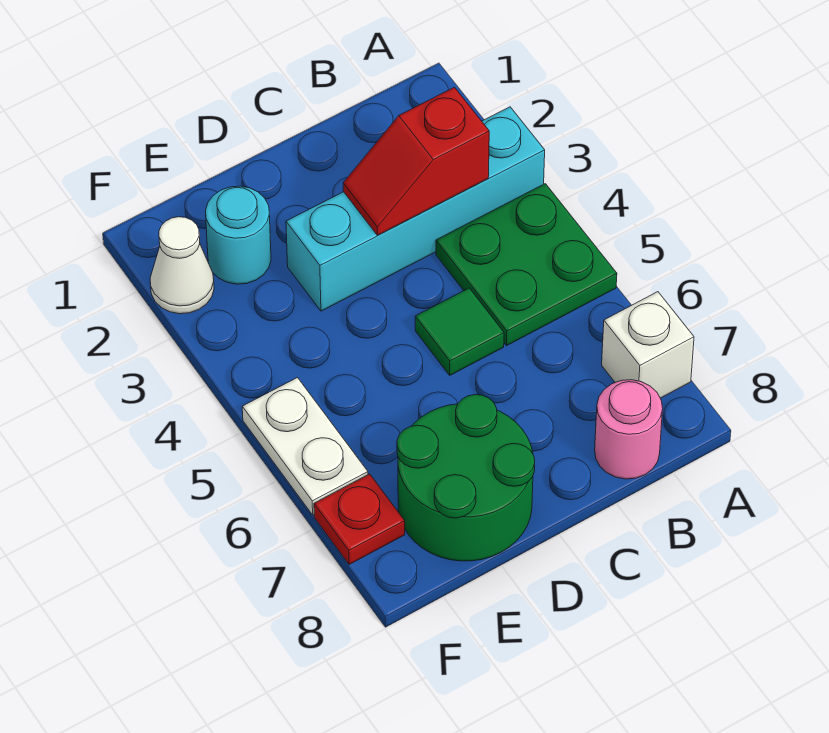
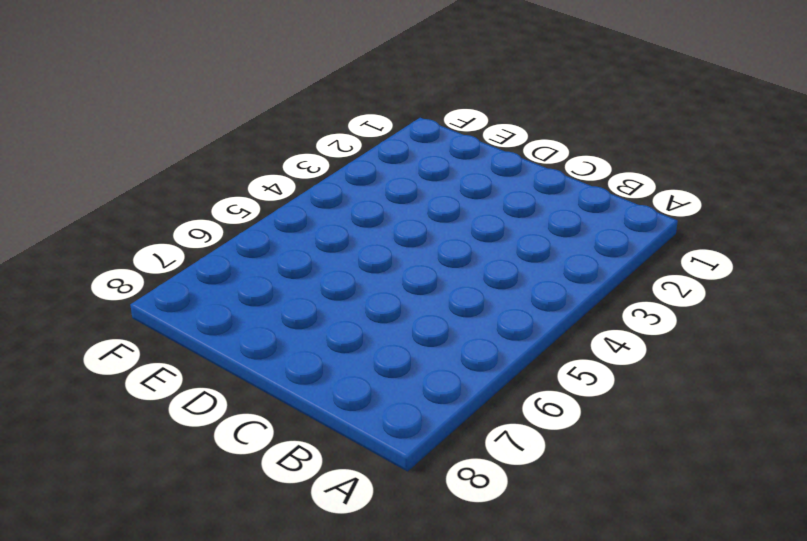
none -> cyan 1x4 brick [286,107,545,311]
none -> green 2x2 plate [436,184,617,346]

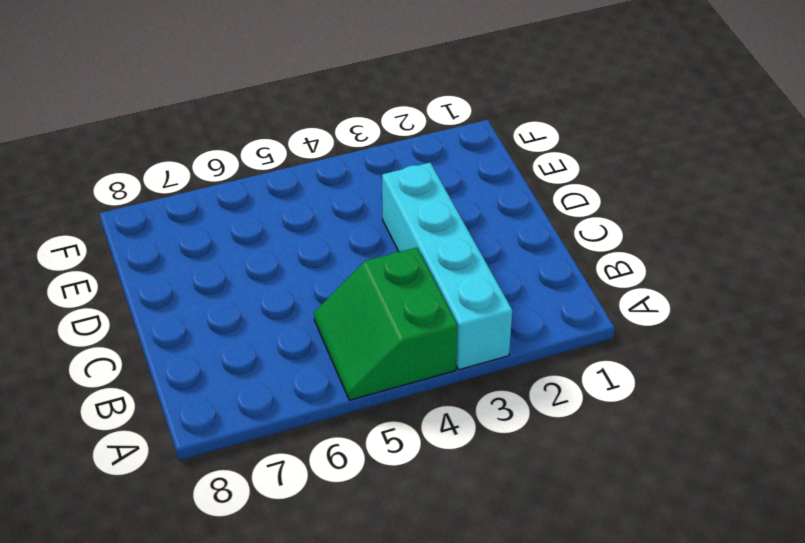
green 2x2 slope [314,248,458,400] -> green 2x2 plate [436,184,617,346]
none -> white 1x1 brick [602,292,694,398]
none -> pink 1x1 round brick [595,380,663,479]

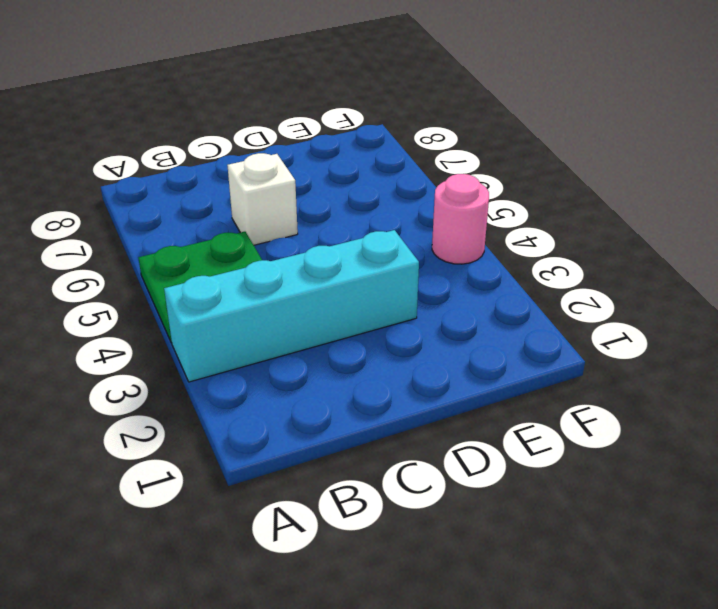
white 1x1 brick [227,153,298,245] -> white 1x1 brick moved to [602,292,694,398]
pink 1x1 round brick [432,174,489,264] -> pink 1x1 round brick moved to [595,380,663,479]
none -> green 1x1 tile [415,288,504,375]
none -> green 2x2 round brick [397,395,535,561]

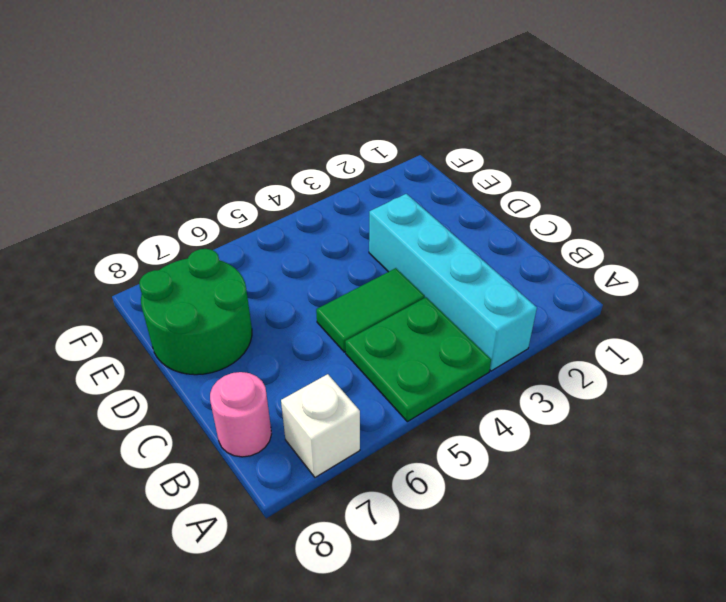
green 1x2 tile [316,268,425,352] -> green 1x1 tile [415,288,504,375]
none -> cyan 1x1 round brick [205,186,271,284]
none -> white 1x1 cone [150,217,214,314]

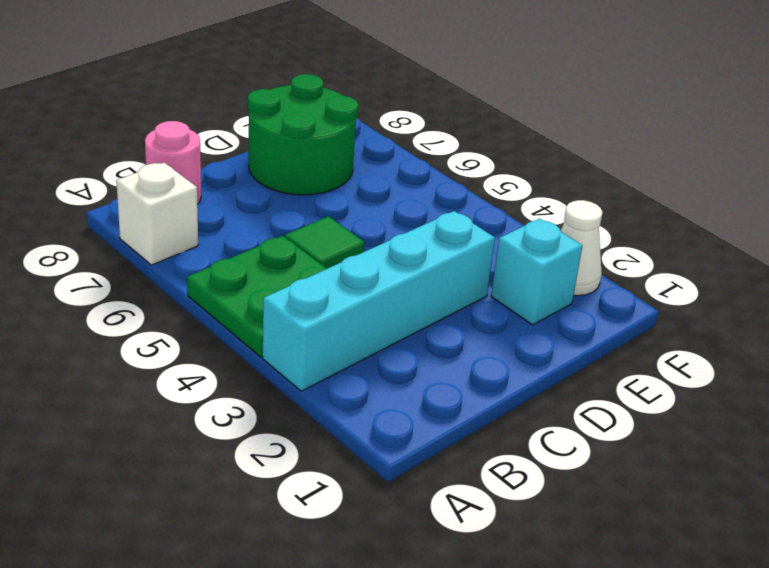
cyan 1x1 brick [491,218,582,325] -> cyan 1x1 round brick [205,186,271,284]
none -> white 1x2 plate [242,378,368,515]
none -> red 1x1 plate [314,474,405,565]

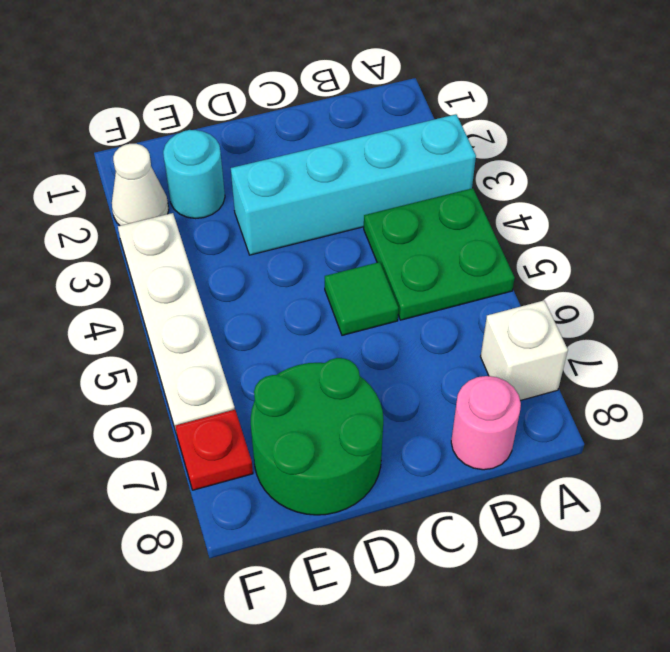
white 1x4 plate [118,213,235,431] -> white 1x2 plate [242,378,368,515]
none -> red 1x2 slope [343,87,489,235]

